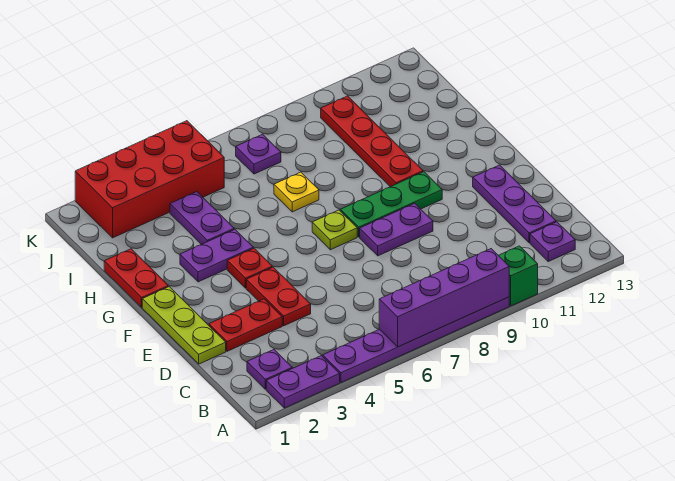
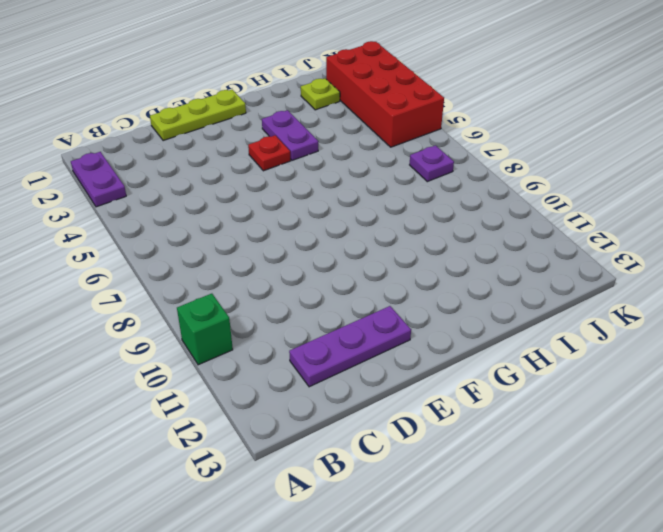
lime 1x1 plate [301,78,340,110] -> lime 1x1 plate moved to [312,210,357,250]
none -> purple 1x6 plate [323,297,509,383]
none -> purple 1x1 plate [247,350,292,389]
none -> purple 1x1 plate [530,222,575,261]

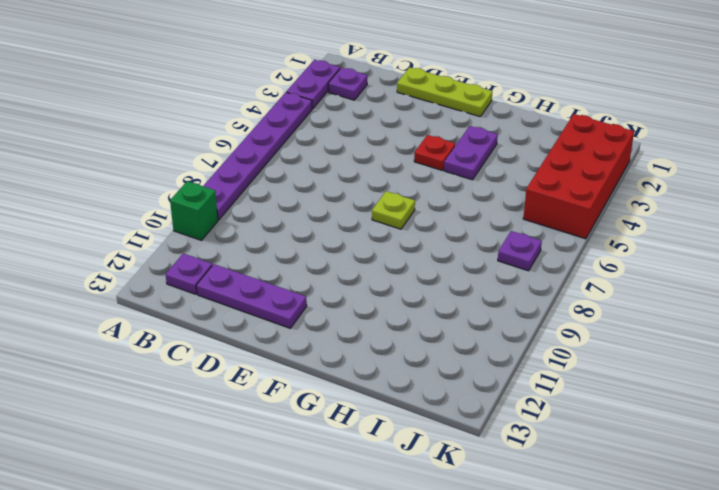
none -> red 1x2 plate [209,299,282,351]
none -> red 1x2 plate [246,267,311,326]
none -> purple 1x2 plate [360,203,433,256]

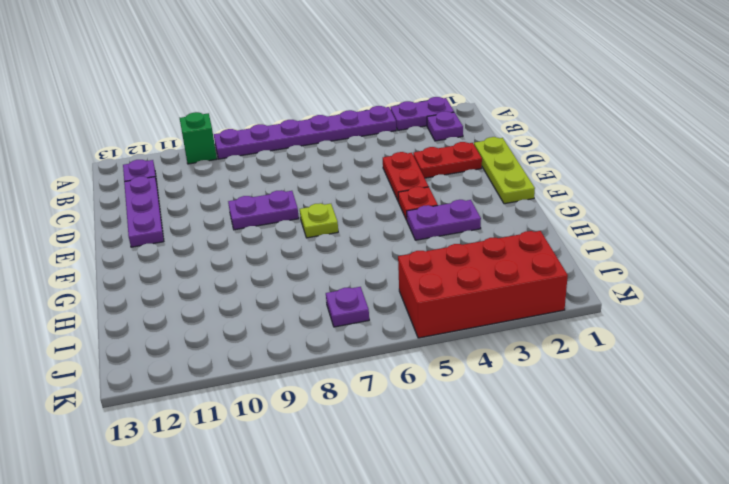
none -> green 1x3 plate [340,172,442,237]
none -> red 1x2 plate [104,249,168,307]
none -> red 1x4 plate [321,96,423,187]

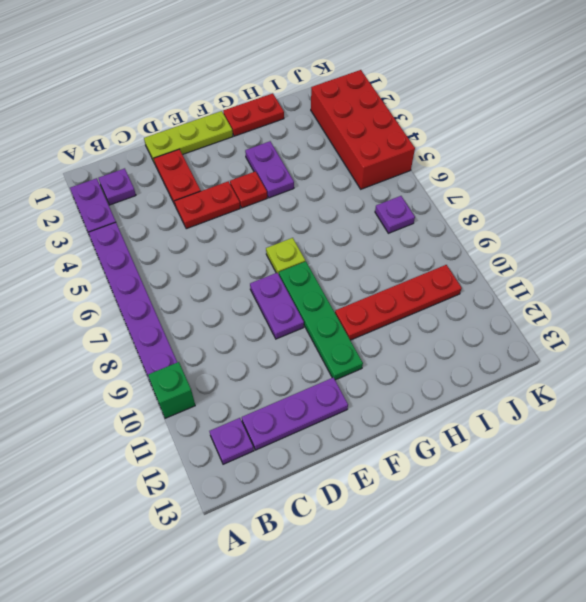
green 1x4 plate [279,261,363,380] -> green 1x3 plate [340,172,442,237]
none -> purple 1x2 plate [170,192,234,244]
none -> yellow 1x1 plate [274,172,319,212]
none -> purple 1x4 brick [379,249,509,347]

